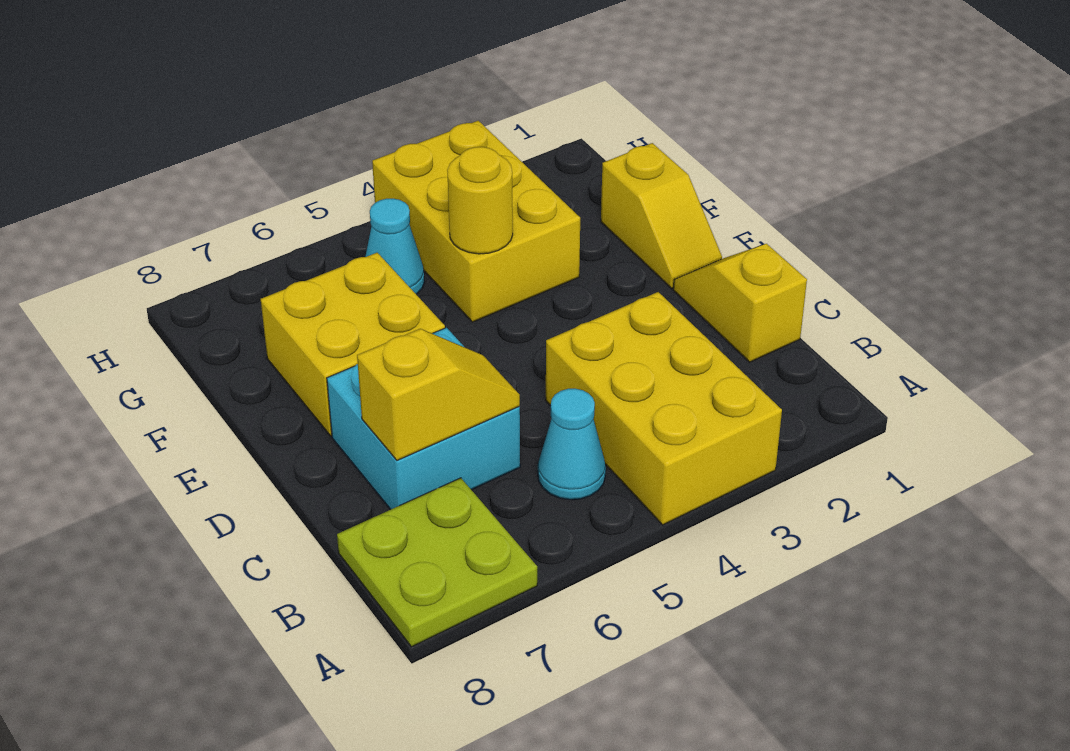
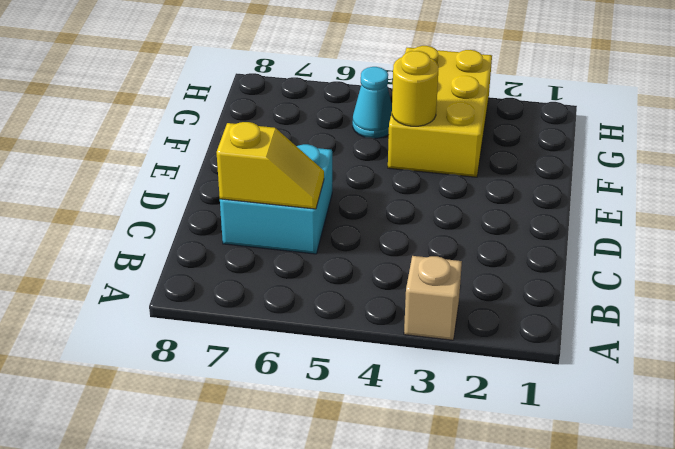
tan 1x1 brick [404,256,462,340] -> yellow 2x3 brick [546,292,782,525]
none -> lime 2x2 plate [337,478,537,647]
none -> cyan 1x1 cone [538,389,606,500]

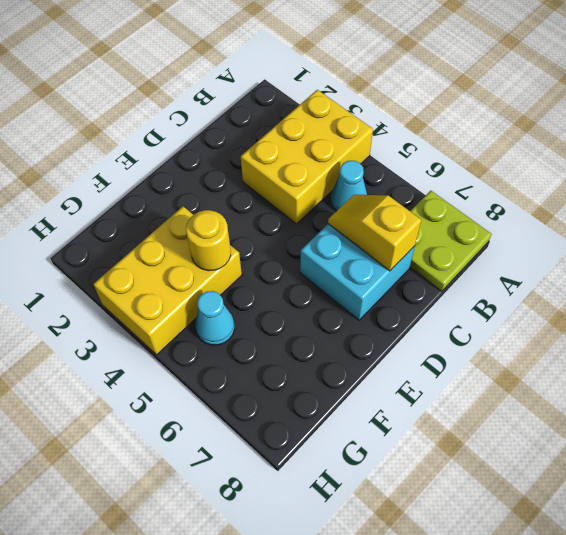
none -> yellow 1x2 slope [673,244,807,362]
none -> yellow 1x2 slope [601,143,722,288]

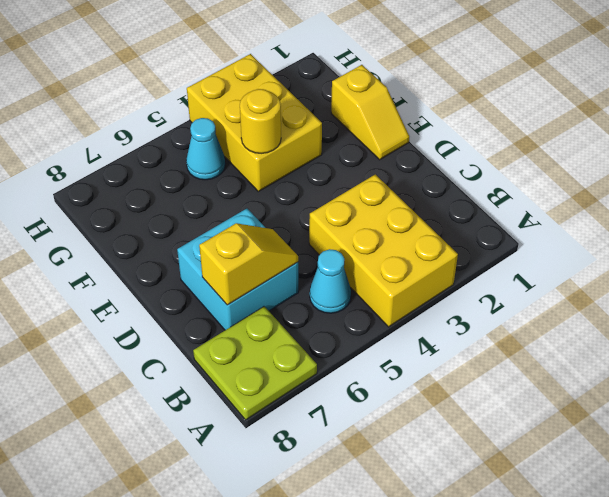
none -> yellow 1x2 slope [673,244,807,362]
none -> yellow 2x2 brick [261,253,445,436]

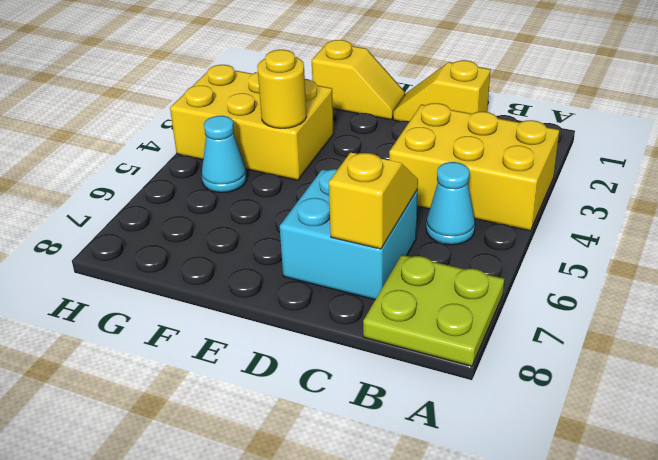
none -> yellow 2x2 brick [261,253,445,436]

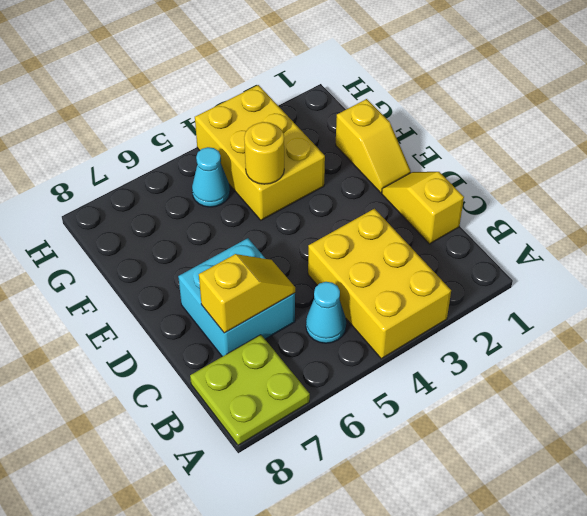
none -> yellow 2x2 brick [261,253,445,436]

